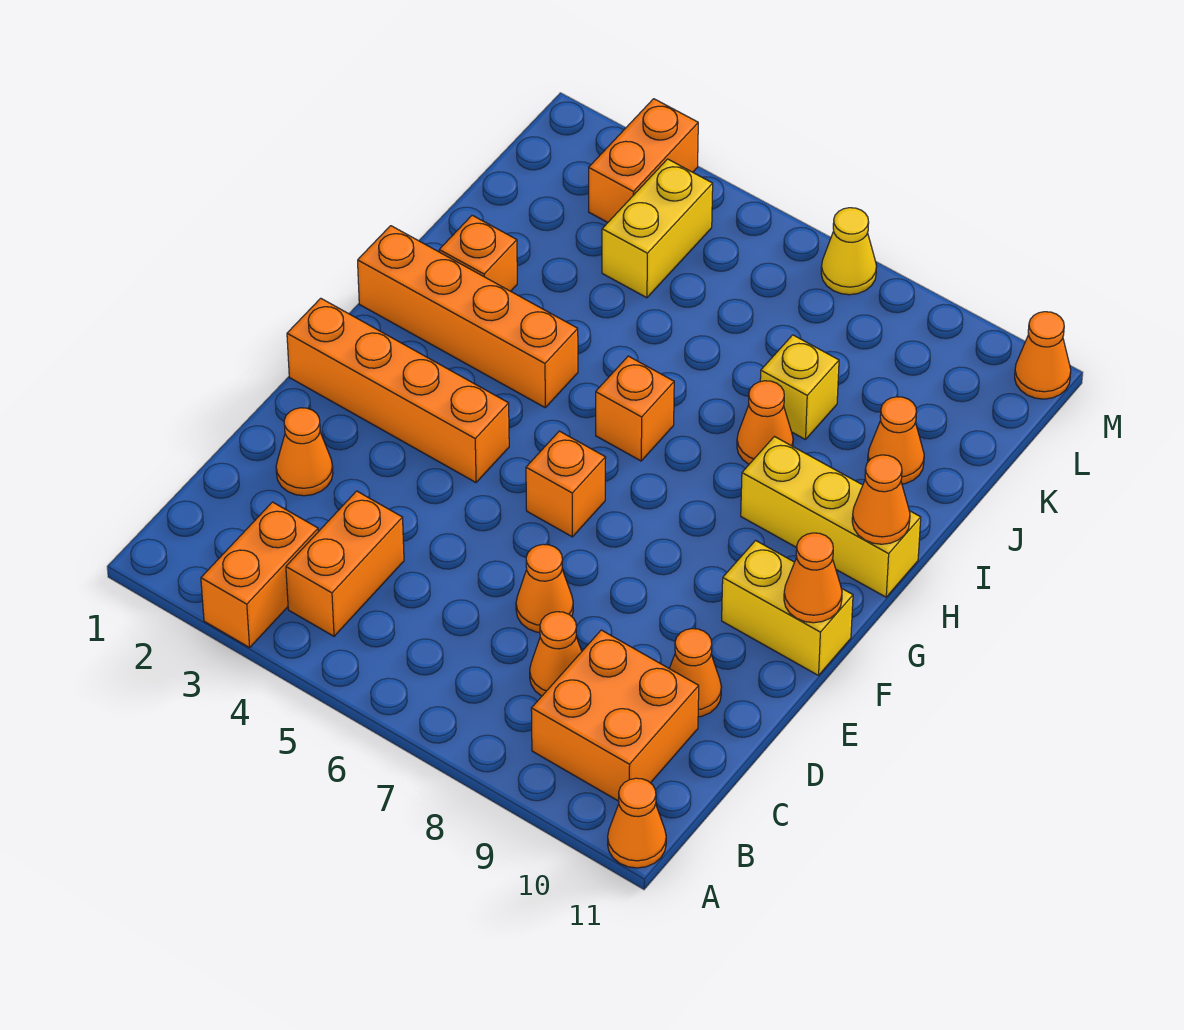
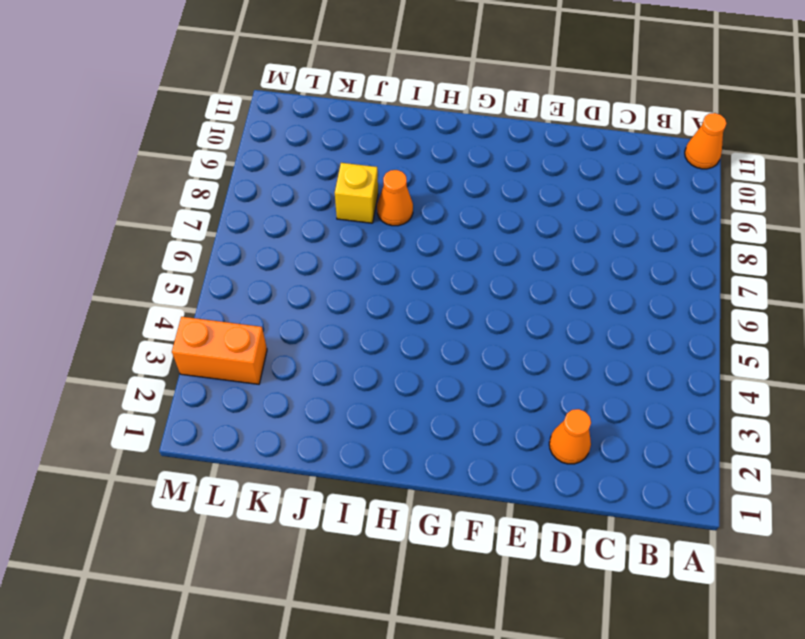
none -> orange 1x2 brick [201,502,318,648]
none -> orange 1x2 brick [286,491,404,636]
none -> orange 2x2 brick [531,630,699,801]

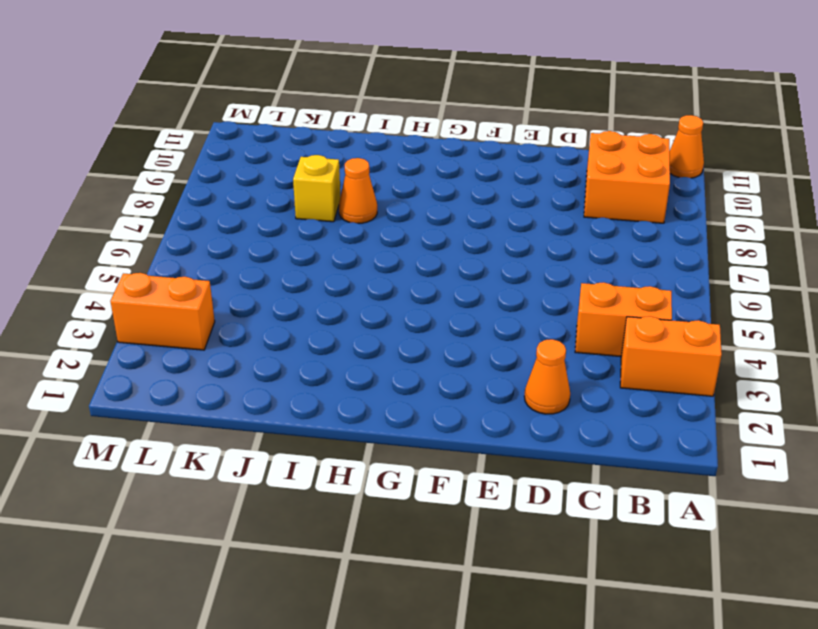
none -> orange 1x1 cone [530,612,582,696]
none -> orange 1x1 cone [516,544,573,632]
none -> orange 1x1 cone [669,629,721,717]

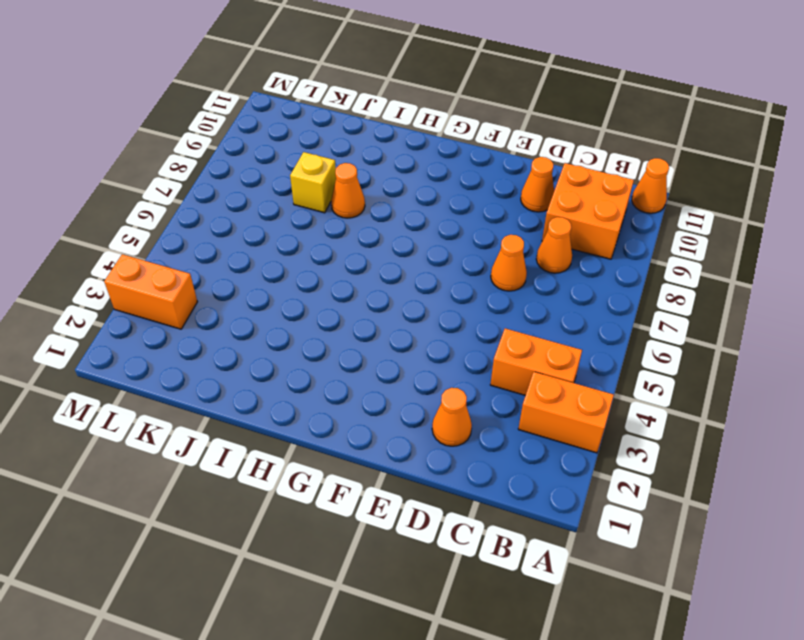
none -> orange 1x4 brick [287,298,509,482]
none -> orange 1x1 brick [526,431,606,537]
none -> yellow 1x2 brick [722,541,853,675]

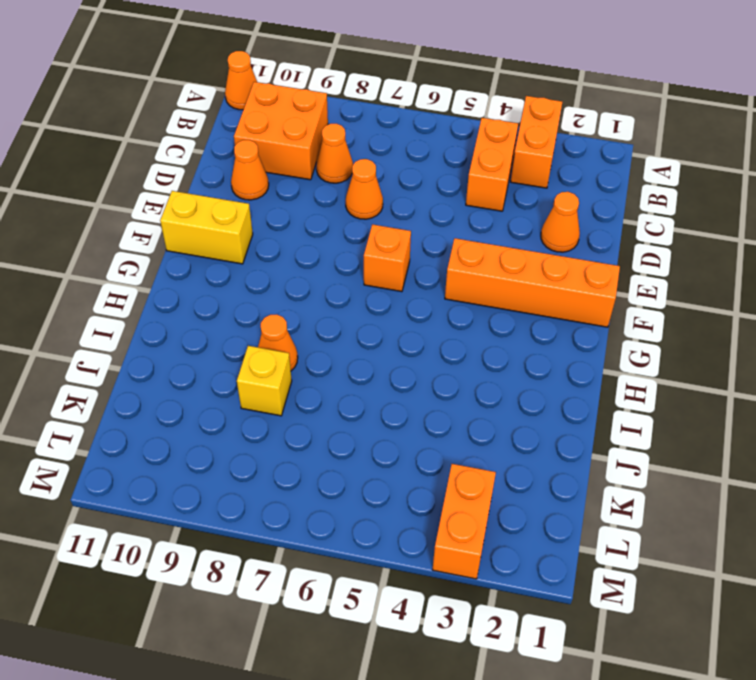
none -> orange 1x4 brick [358,226,578,407]
none -> orange 1x1 brick [596,356,674,461]
none -> yellow 1x3 brick [741,437,921,597]

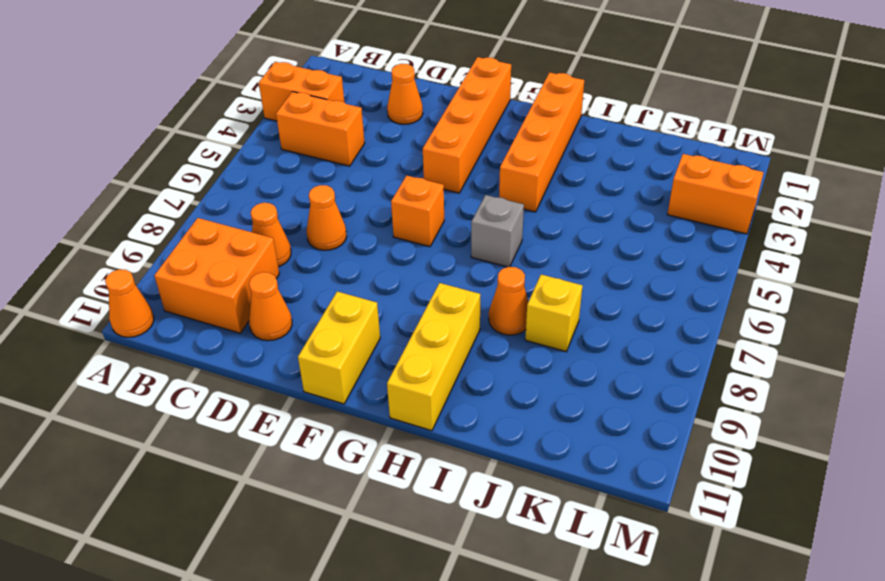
grey 1x1 brick [471,195,524,267] -> orange 1x1 brick [596,356,674,461]
none -> orange 1x1 brick [439,215,517,291]
none -> orange 1x1 cone [868,397,924,484]
none -> yellow 1x2 brick [602,159,713,298]

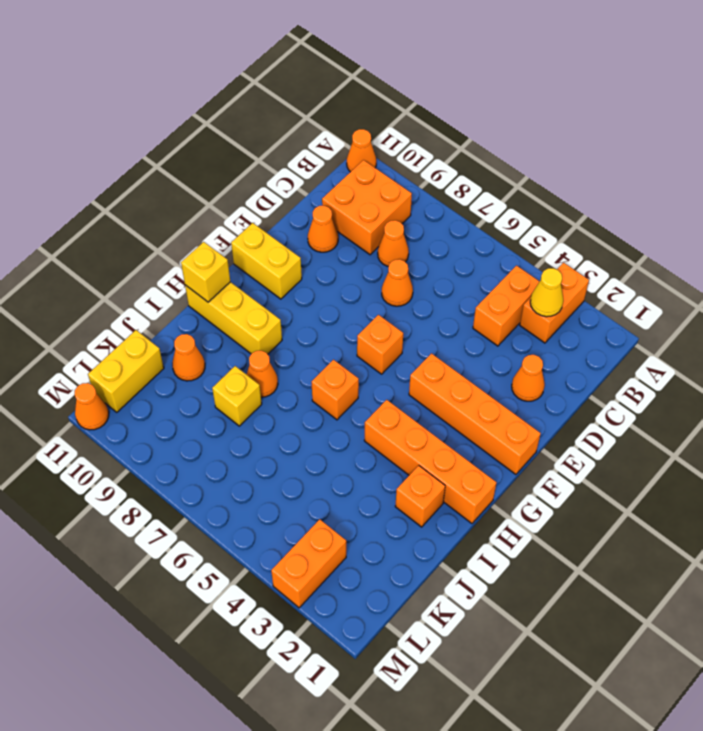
yellow 1x1 cone [530,268,563,317] -> yellow 1x1 cone moved to [821,208,877,295]
yellow 1x1 brick [181,242,230,302] -> orange 1x1 cone [852,455,910,544]
yellow 1x2 brick [88,330,164,412] -> yellow 1x2 brick moved to [602,159,713,298]
none -> orange 1x1 cone [784,533,842,623]

